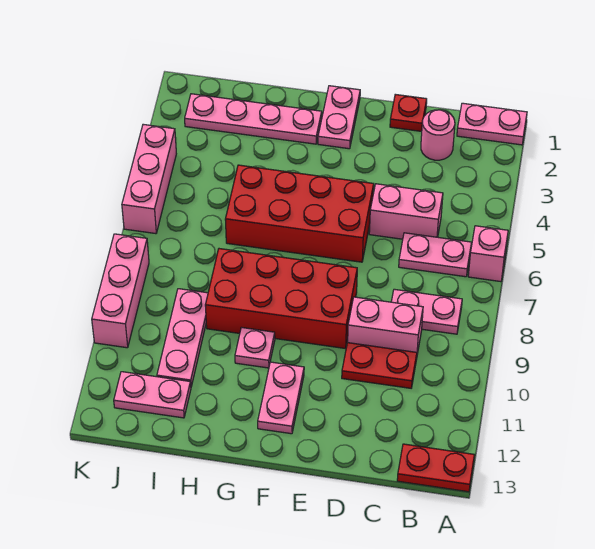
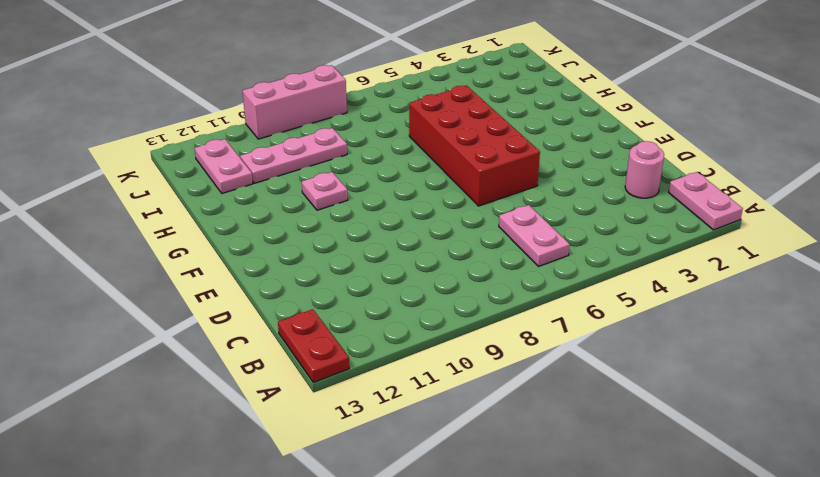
none -> pink 1x1 brick [468,226,508,282]
none -> pink 1x2 plate [391,289,462,334]
none -> pink 1x2 brick [369,184,443,239]

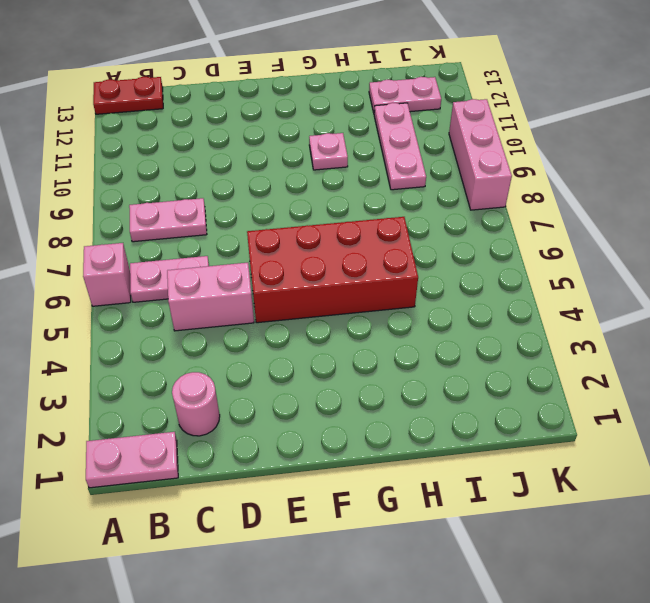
none -> pink 1x2 brick [348,297,423,354]
none -> red 1x2 plate [342,343,417,388]
none -> red 1x1 plate [390,94,427,131]

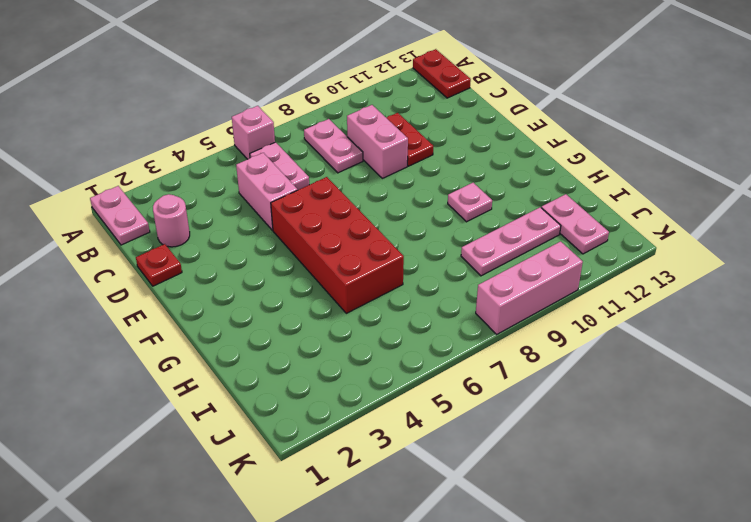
none -> red 2x4 brick [205,249,357,349]
none -> pink 1x2 plate [318,86,360,149]
none -> pink 1x2 plate [258,362,304,434]

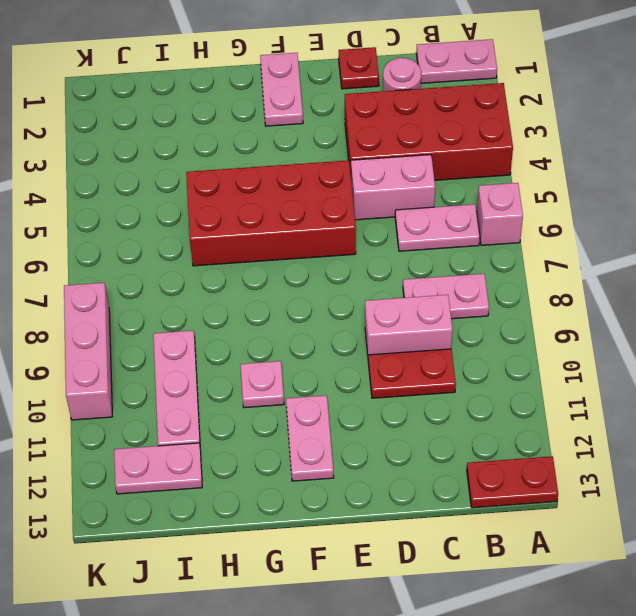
red 2x4 brick [345,83,513,180] -> red 2x4 brick moved to [205,249,357,349]
none -> pink 1x4 plate [185,94,322,144]
none -> pink 1x3 brick [122,124,176,234]

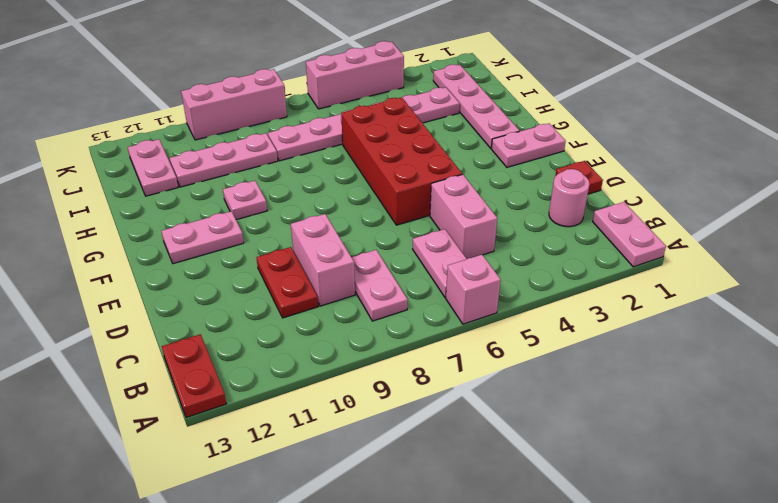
pink 1x6 plate [268,87,460,161] -> none
none -> red 2x4 brick [205,249,357,349]

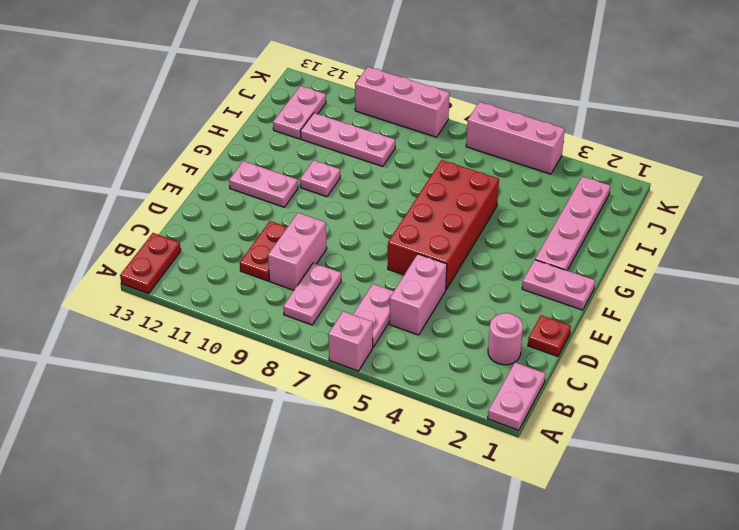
none -> red 2x4 brick [205,249,357,349]

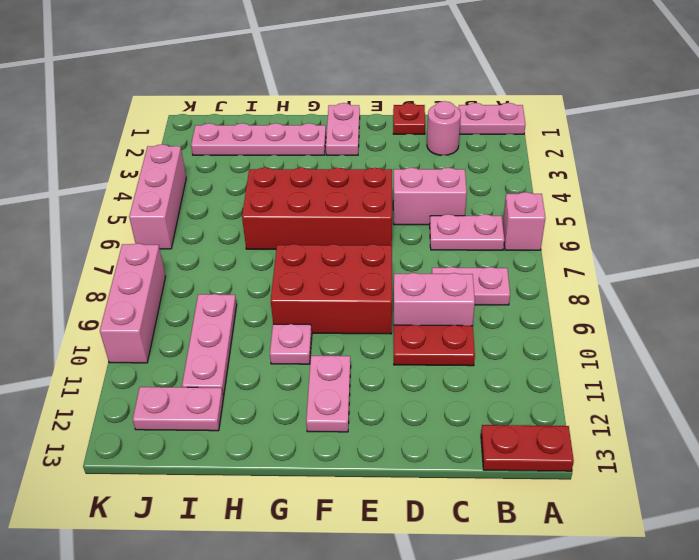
red 2x3 brick [271,244,392,334] -> red 2x4 brick [205,249,357,349]

